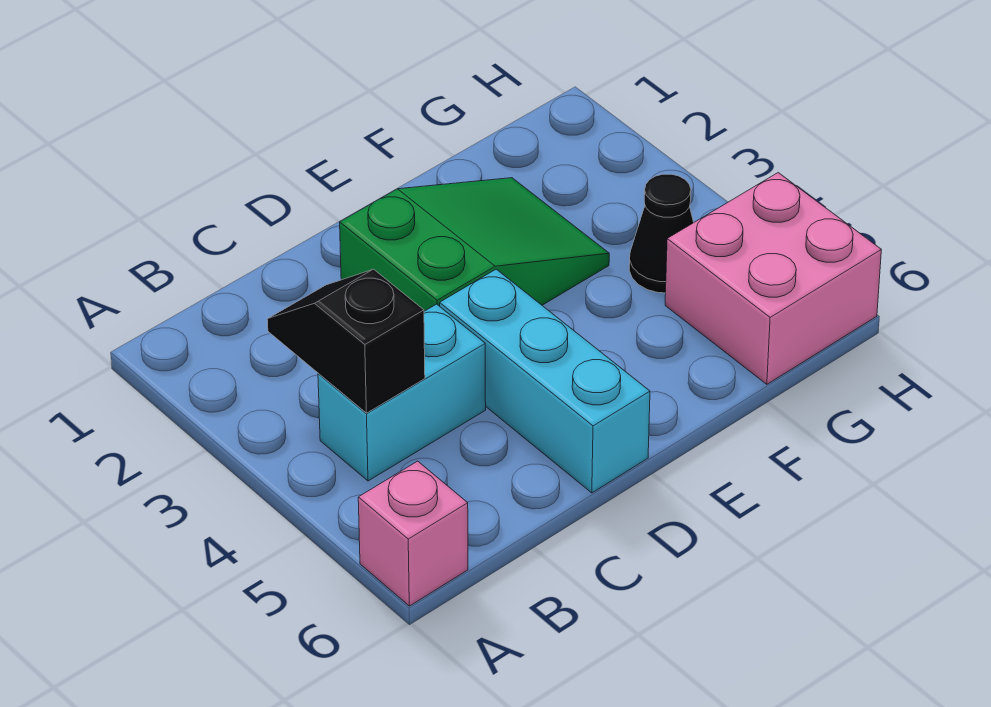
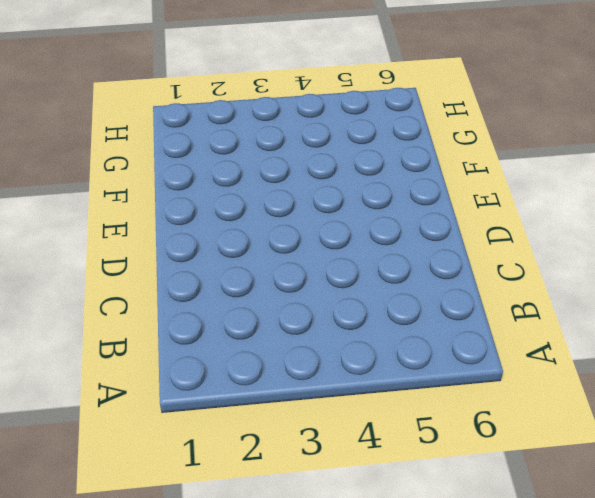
none -> pink 1x1 brick [358,461,468,606]
none -> cyan 1x2 brick [318,304,486,481]

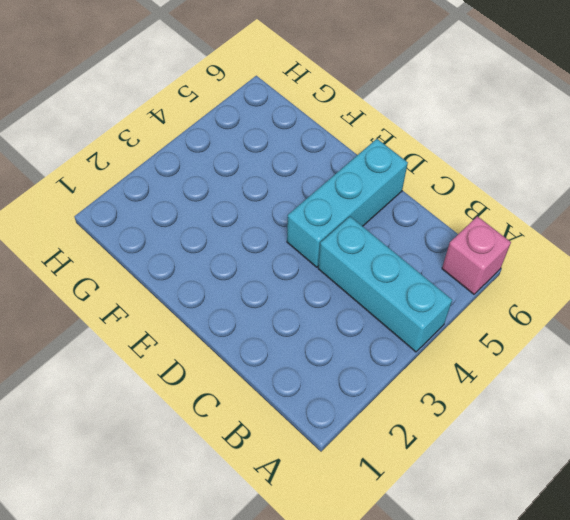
cyan 1x3 brick [318,217,452,352] -> cyan 1x2 brick [318,304,486,481]
none -> green 2x3 slope [340,178,609,311]
none -> black 1x1 cone [629,174,694,293]

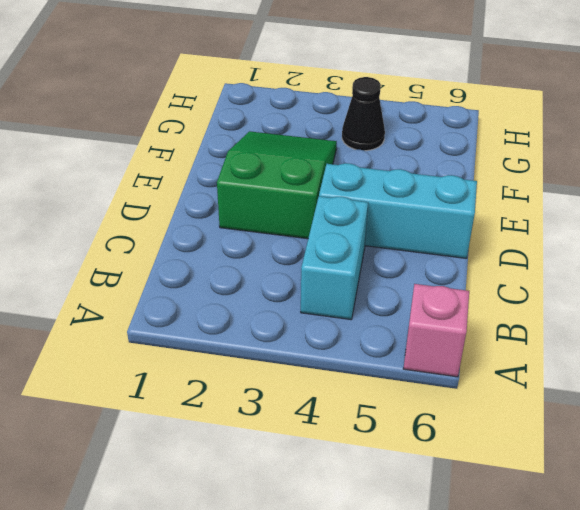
none -> pink 2x2 brick [665,173,881,384]
none -> black 1x2 slope [267,269,425,413]

